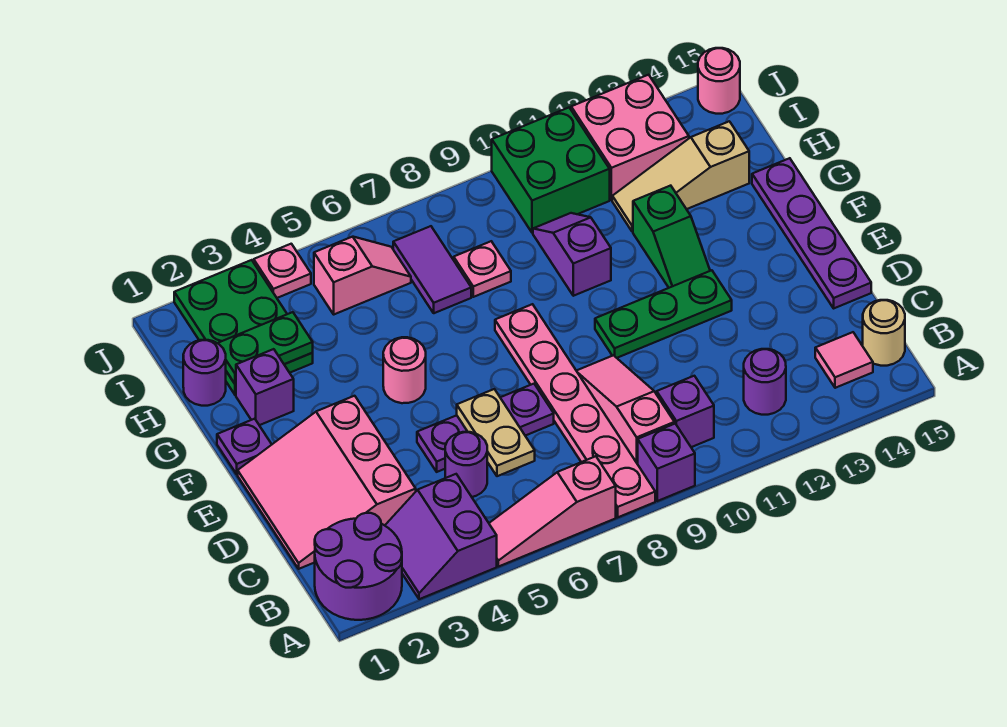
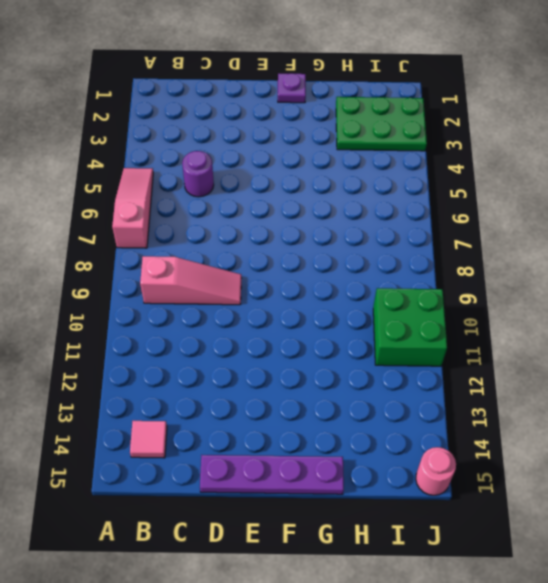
none -> purple 2x2 round brick [315,513,402,620]
none -> purple 2x2 slope [385,474,497,599]
none -> pink 1x6 plate [495,304,655,517]
none -> purple 1x1 brick [638,424,695,501]

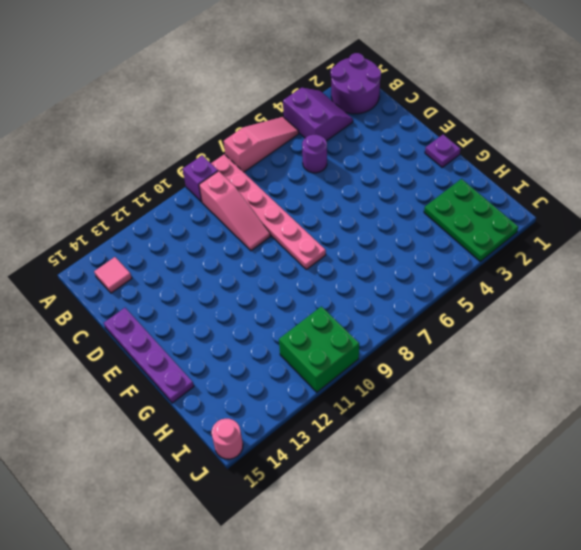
none -> purple 1x1 brick [657,376,714,447]
none -> purple 1x1 round brick [744,349,786,415]
none -> tan 1x1 round brick [863,300,905,366]
none -> pink 3x3 slope [238,396,416,569]

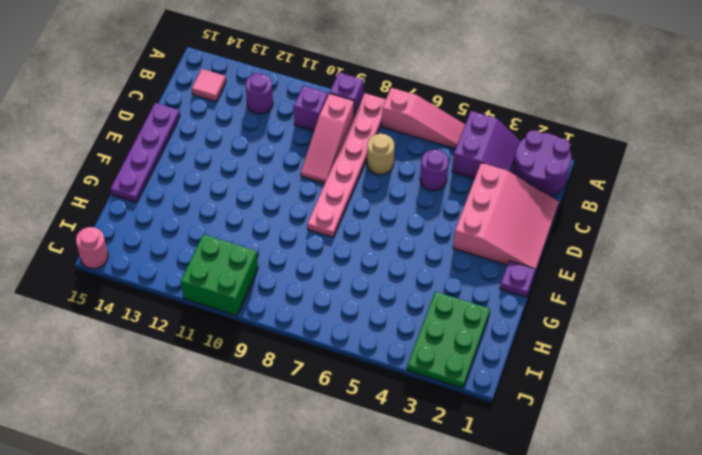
tan 1x1 round brick [367,134,395,175] -> tan 1x1 round brick moved to [863,300,905,366]
none -> purple 1x3 plate [417,384,554,472]
none -> green 1x3 plate [595,270,732,358]
none -> pink 1x1 round brick [383,337,426,403]
none -> green 1x2 slope [633,186,710,288]

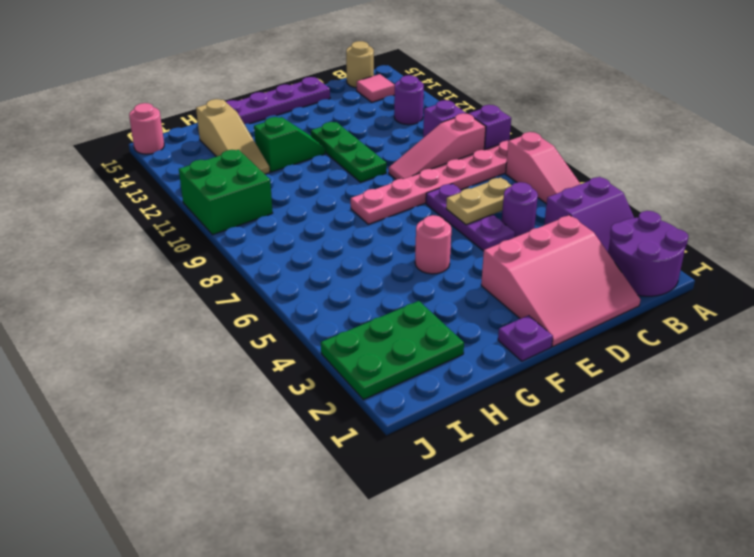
none -> purple 1x1 brick [236,349,294,425]
none -> purple 1x2 slope [533,213,611,296]
none -> purple 1x1 round brick [183,340,226,406]
none -> purple 1x2 tile [393,226,471,313]

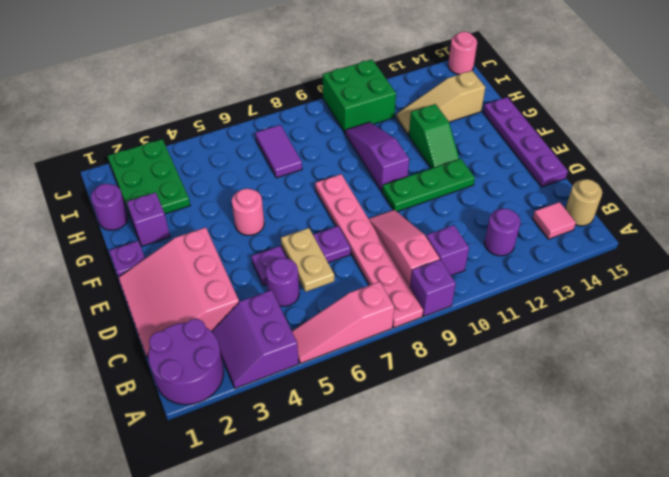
purple 1x3 slope [345,122,409,191] -> purple 1x2 slope [533,213,611,296]
none -> pink 1x1 plate [454,241,511,297]
none -> pink 1x2 slope [314,237,411,314]
none -> pink 2x2 brick [571,75,689,200]
none -> pink 1x1 plate [254,244,311,298]

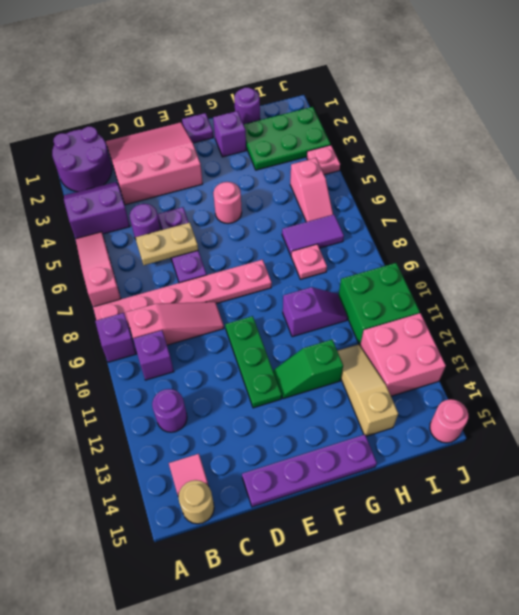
none -> green 1x2 plate [218,312,313,384]

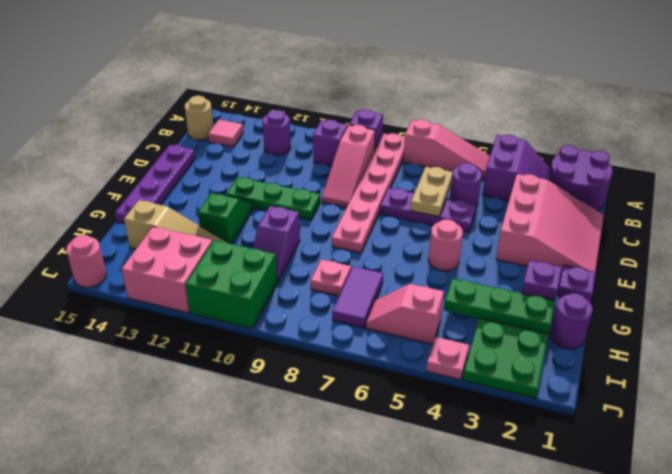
green 1x3 plate [444,278,555,334] -> green 1x2 plate [218,312,313,384]

